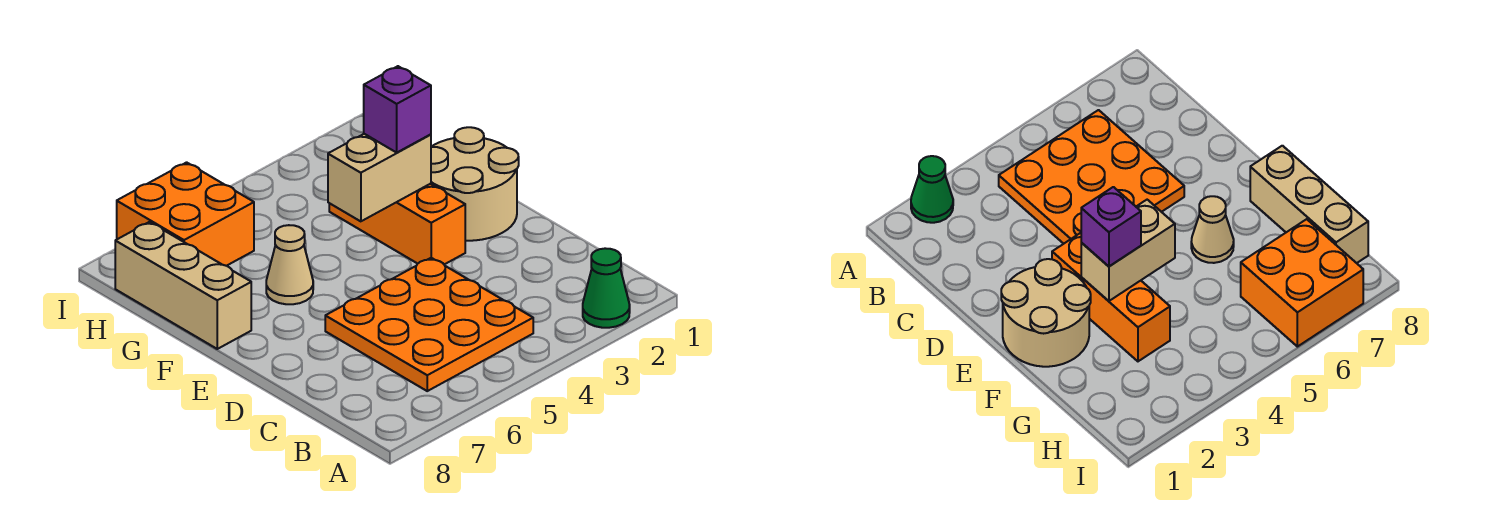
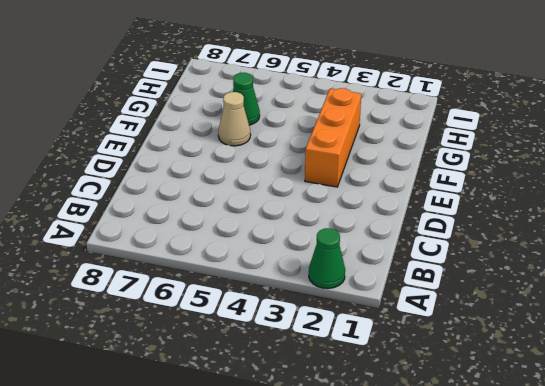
green 1x1 cone [233,73,260,125] -> none
none -> orange 3x3 plate [325,258,533,391]
none -> tan 2x2 round brick [431,127,519,241]

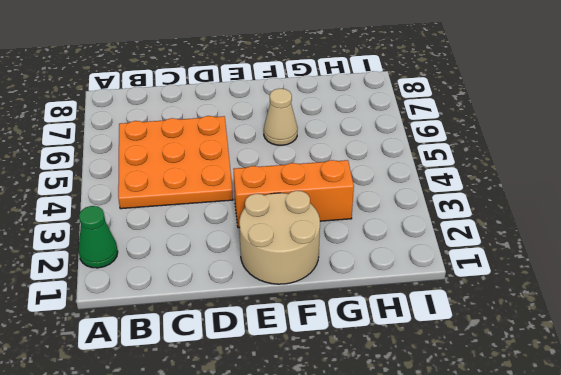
none -> tan 1x3 brick [115,222,251,349]
none -> orange 2x2 brick [117,162,254,266]

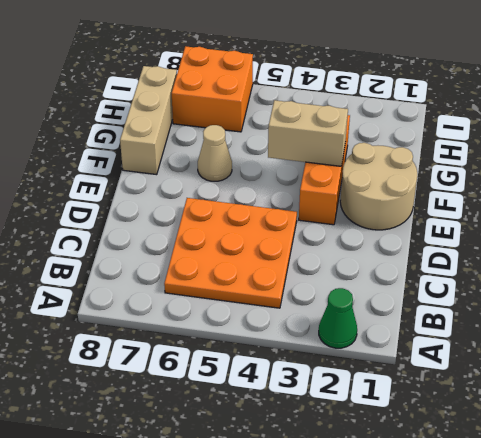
none -> purple 1x1 brick [364,66,431,152]

